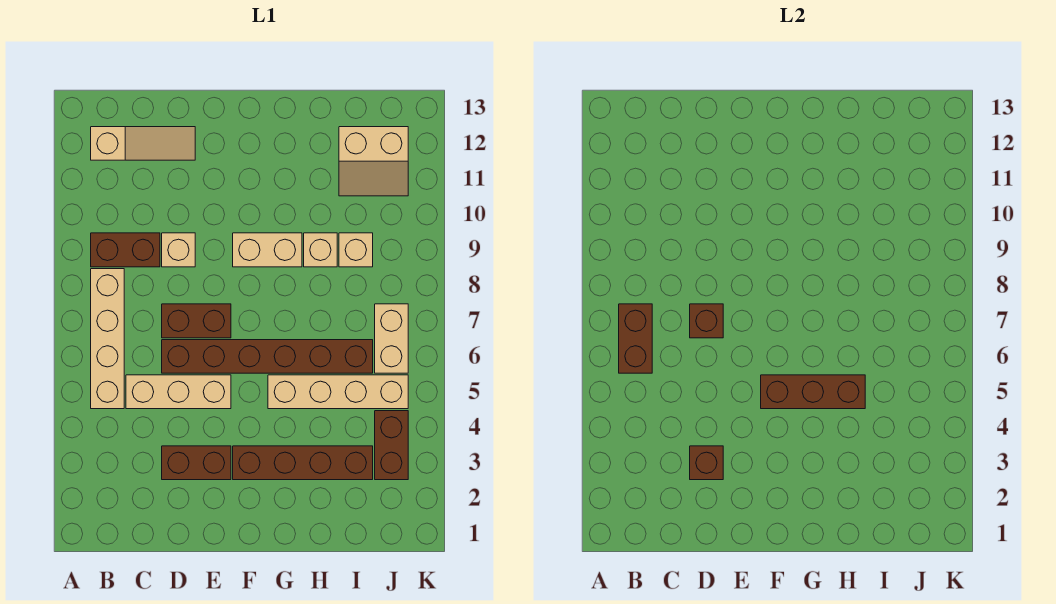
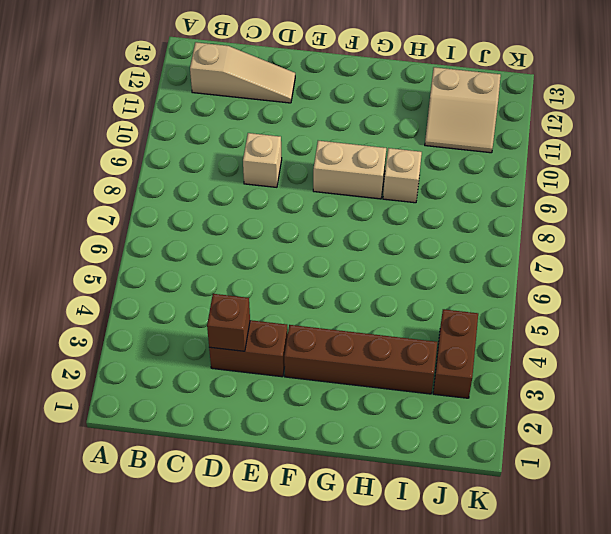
none -> tan 1x4 brick [91,269,124,409]
none -> brown 1x2 brick [91,233,160,267]
none -> tan 1x3 brick [126,375,231,409]

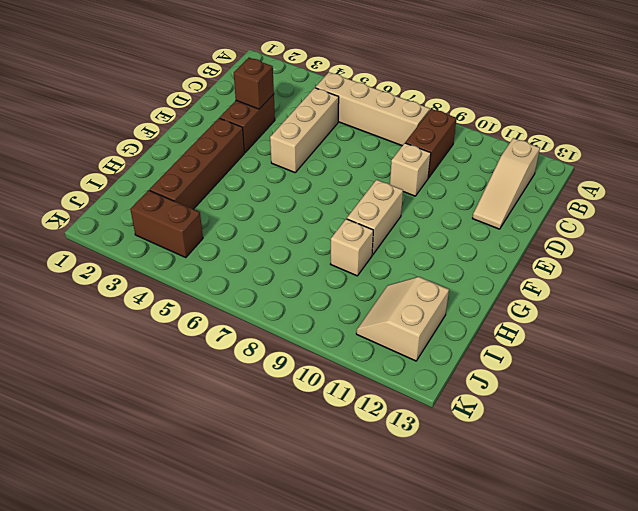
none -> brown 1x6 brick [162,340,373,373]
none -> brown 1x2 brick [162,304,231,338]
none -> tan 1x4 brick [268,375,408,409]

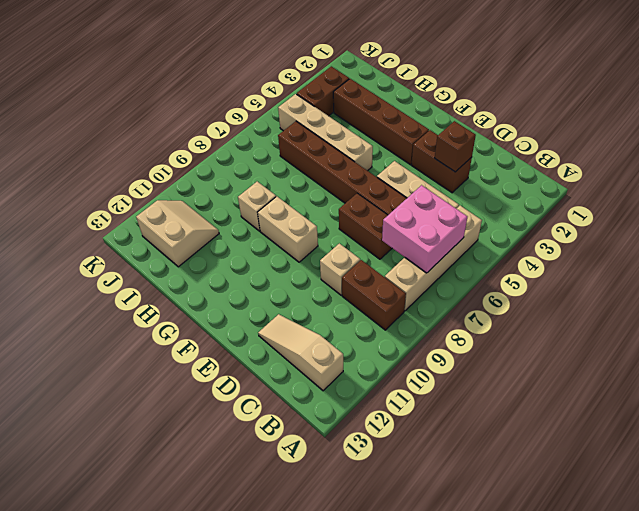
pink 2x2 brick [382,185,467,273] -> brown 1x2 brick [619,304,652,373]
none -> tan 1x1 brick [339,233,373,267]
none -> tan 1x2 brick [375,304,408,373]
none -> brown 1x1 brick [690,304,723,338]

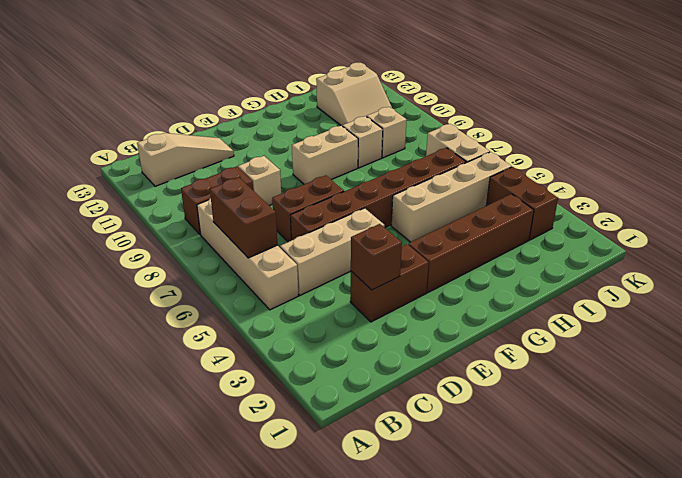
none -> brown 1x1 brick [690,304,723,338]
none -> brown 1x3 brick [761,375,865,409]

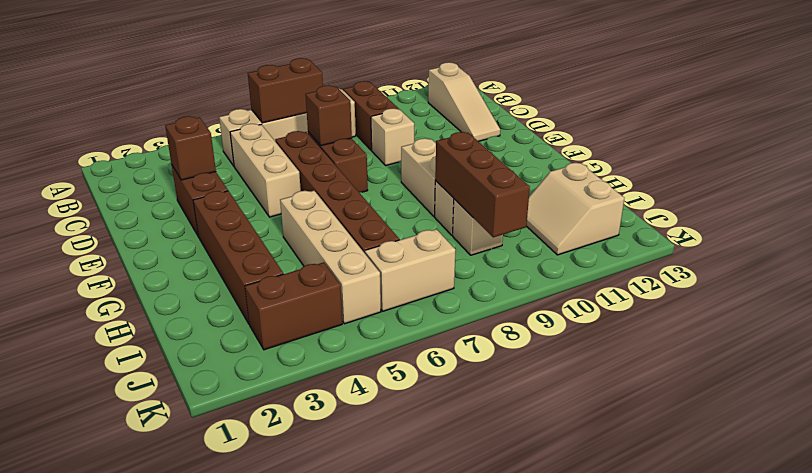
brown 1x3 brick [435,132,530,237] -> brown 1x3 brick moved to [761,375,865,409]

